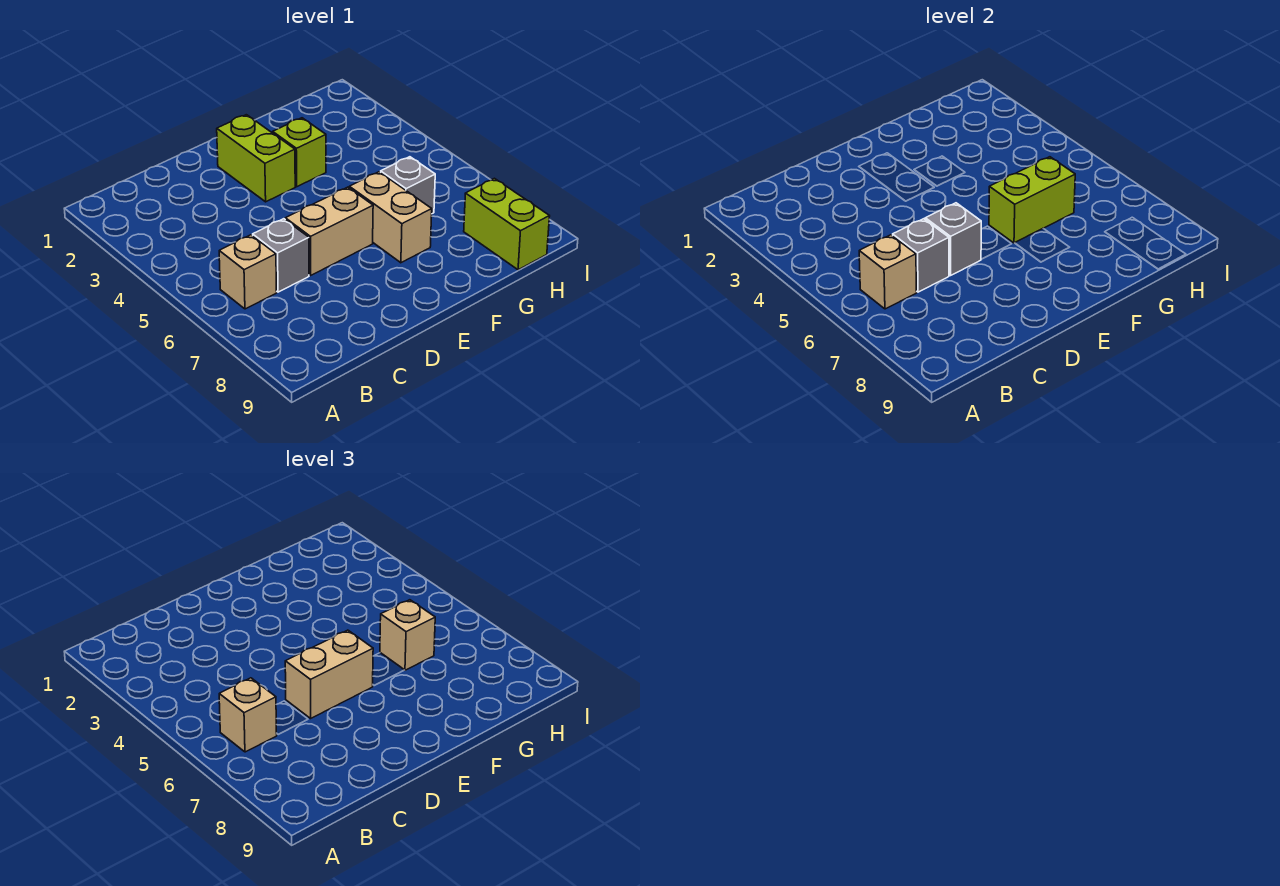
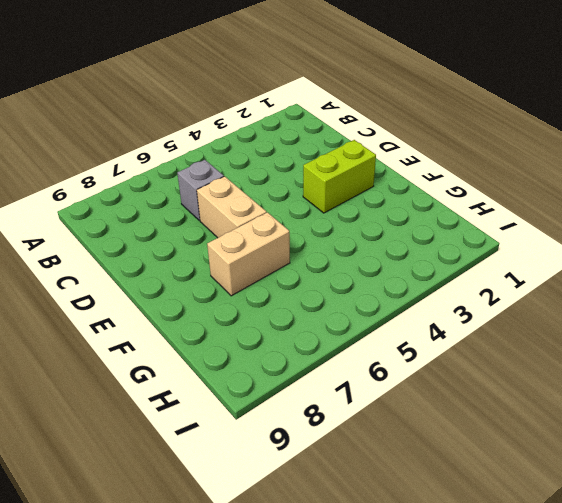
none -> tan 1x1 brick [219,235,277,309]
none -> lime 1x1 brick [273,118,326,187]
none -> grey 1x1 brick [381,157,435,214]

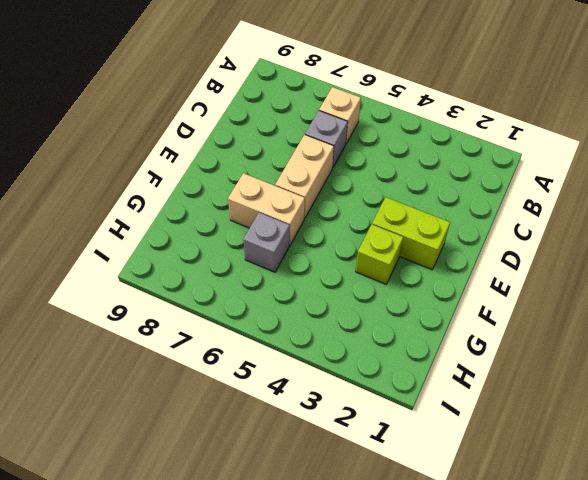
none -> lime 1x2 brick [464,178,550,270]
none -> tan 1x1 brick [859,235,917,309]
none -> grey 1x1 brick [893,219,949,292]

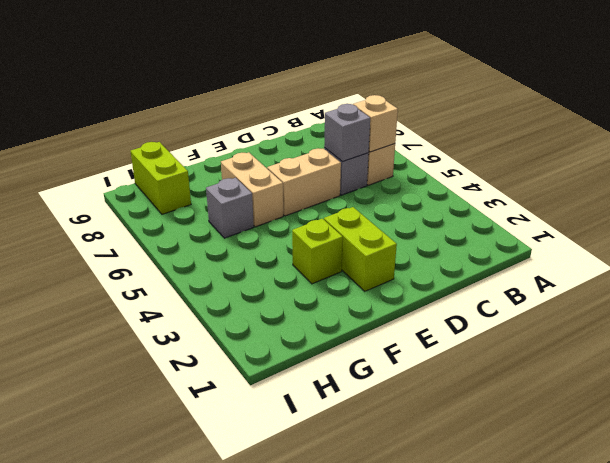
none -> grey 1x1 brick [925,203,981,275]
none -> lime 1x2 brick [989,157,1075,243]
none -> tan 1x1 brick [219,678,277,752]

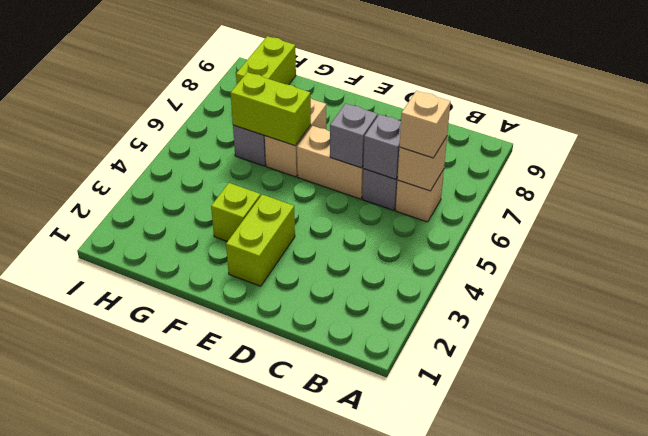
none -> tan 1x2 brick [285,630,373,718]
none -> tan 1x1 brick [380,600,435,670]

